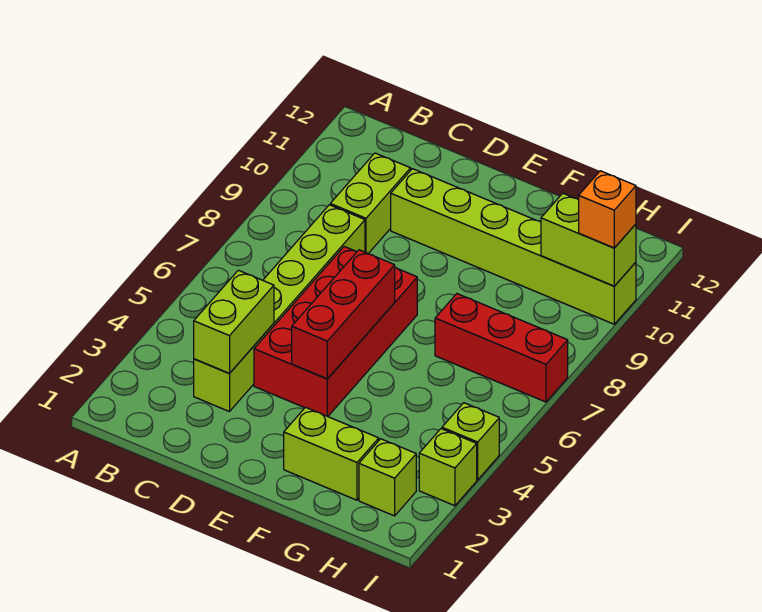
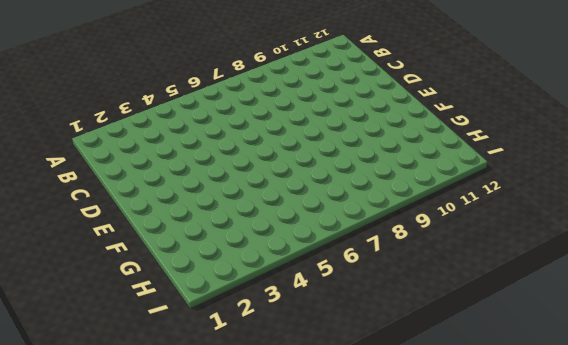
none -> lime 1x6 brick [194,205,365,412]
none -> lime 1x2 brick [330,153,411,254]
none -> red 2x4 brick [254,247,417,417]

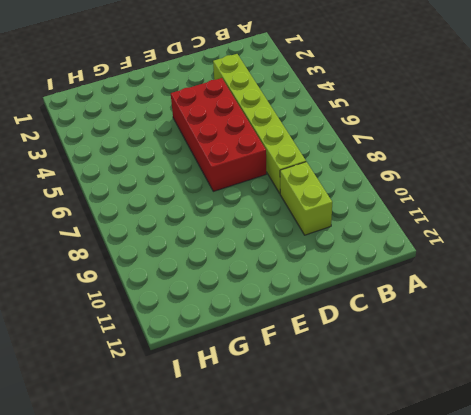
none -> lime 1x6 brick [391,169,636,324]
none -> lime 1x2 brick [284,407,379,500]
none -> red 1x3 brick [435,294,568,402]

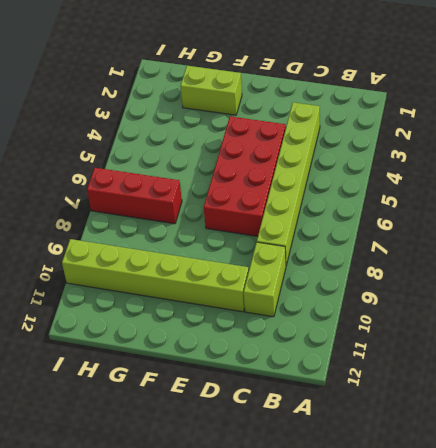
none -> lime 1x1 brick [359,439,416,516]
none -> lime 1x1 brick [419,429,477,506]
none -> lime 1x1 brick [442,403,499,480]

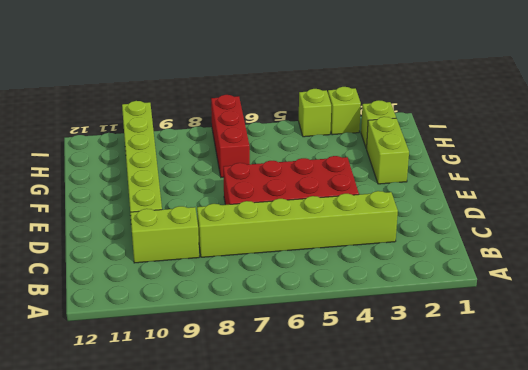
none -> lime 1x2 brick [194,270,274,373]
none -> red 1x3 brick [292,250,395,379]
none -> lime 1x2 brick [541,193,636,286]

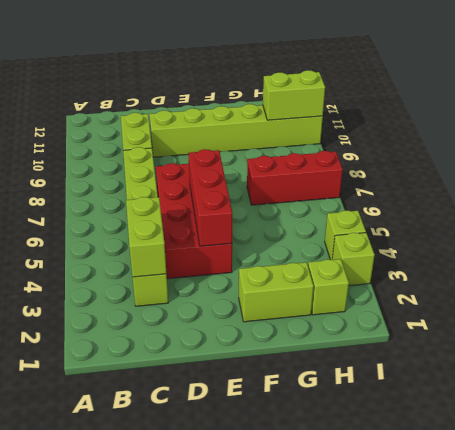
none -> orange 1x1 brick [579,171,636,248]

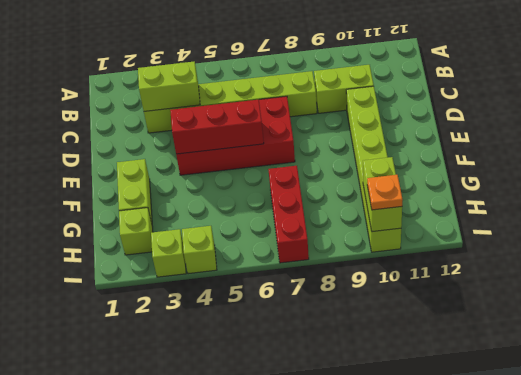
orange 1x1 plate [367,175,403,210] -> orange 1x1 brick [579,171,636,248]

